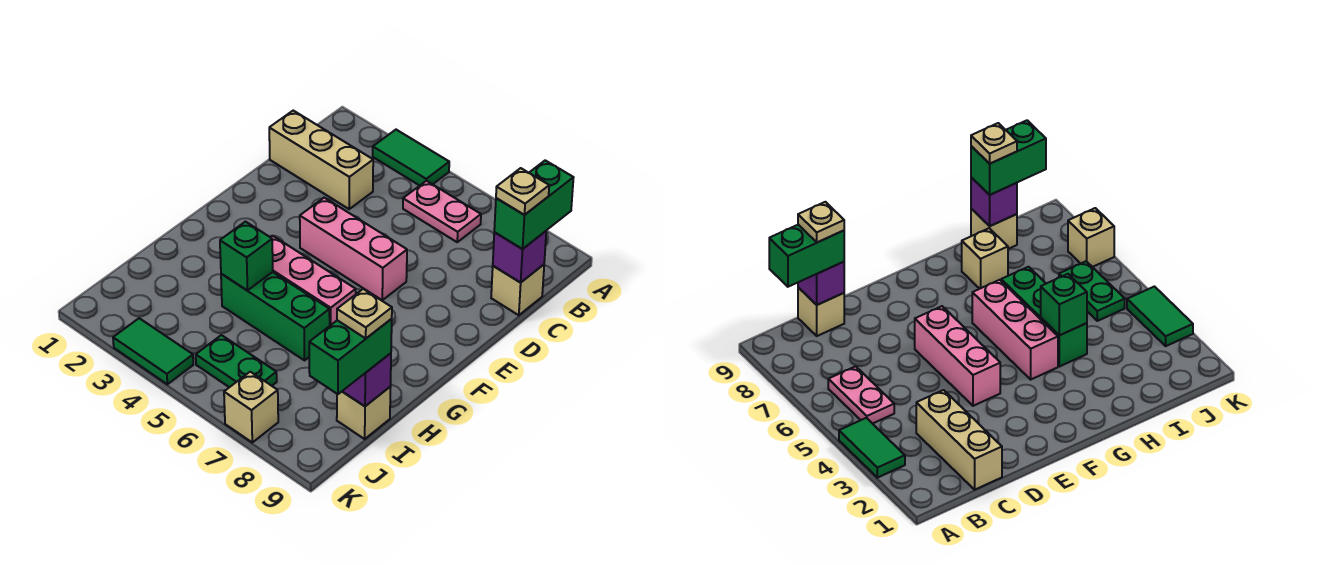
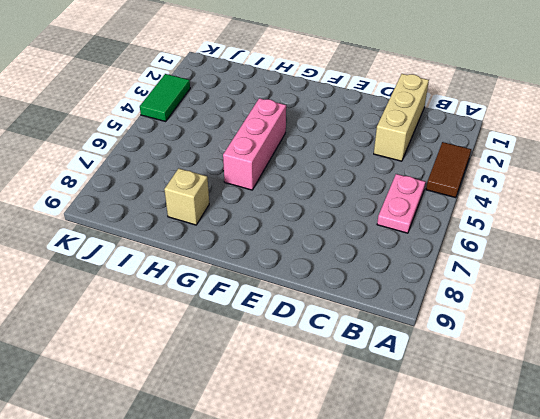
brown 1x2 tile [426,142,471,198] -> green 1x2 tile [373,130,449,186]
none -> tan 1x1 brick [491,265,544,315]
none -> pink 1x3 brick [300,198,407,300]
none -> green 1x3 brick [221,272,330,360]

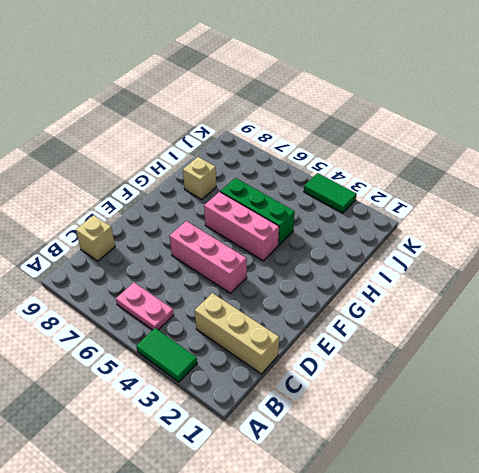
none -> tan 1x1 brick [337,387,391,439]
none -> green 1x2 plate [196,335,277,387]
none -> tan 1x1 brick [224,372,278,442]

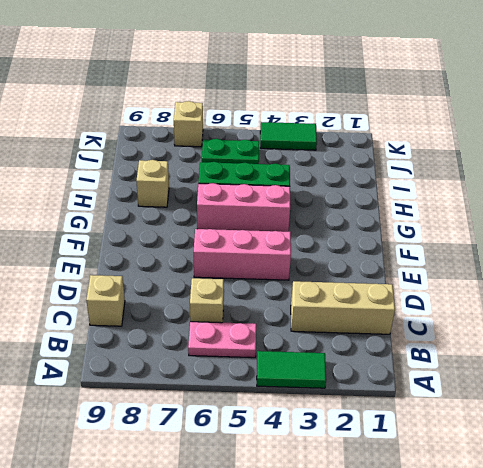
tan 1x1 brick [190,278,224,323] -> tan 1x1 brick moved to [337,387,391,439]
none -> purple 1x1 brick [493,231,546,283]
none -> green 1x1 brick [220,222,273,290]
none -> purple 1x1 brick [342,353,391,406]

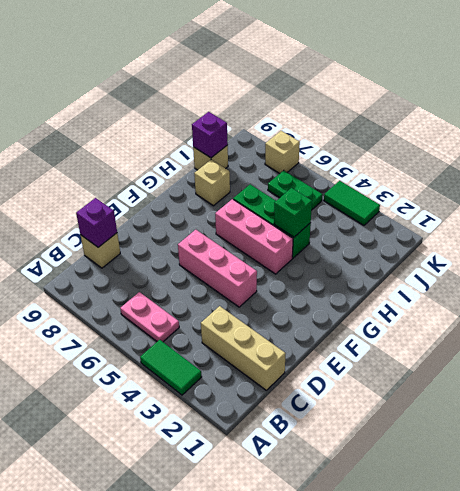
none -> green 1x2 brick [494,160,574,249]
none -> green 1x2 brick [309,319,392,394]
none -> tan 1x1 plate [496,168,549,215]

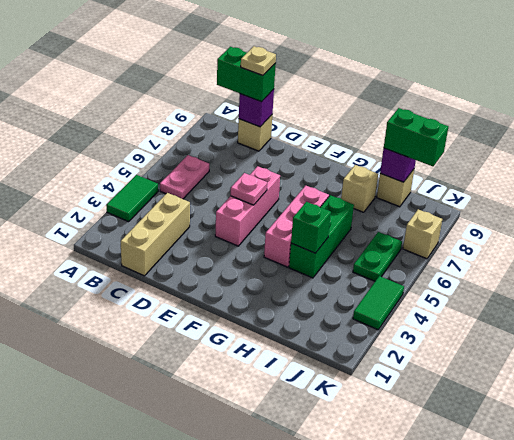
pink 1x1 plate [231,173,267,205] -> none
none -> tan 1x1 plate [337,289,392,338]

